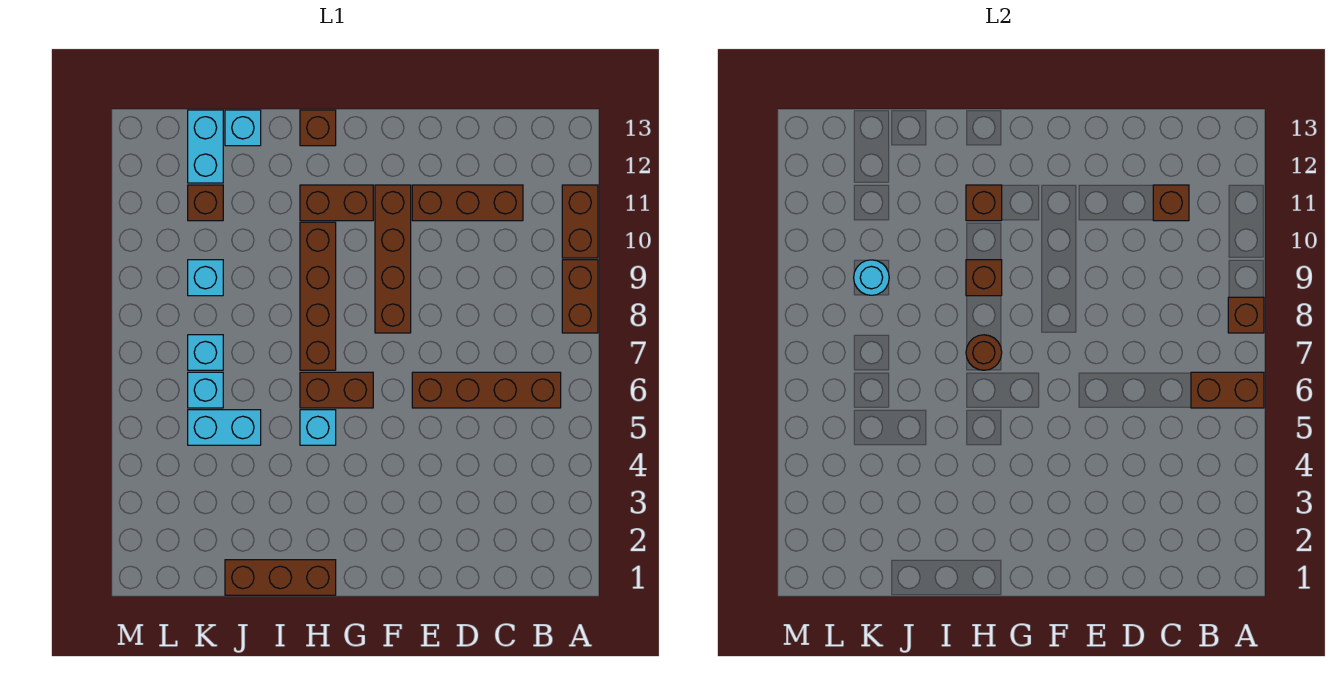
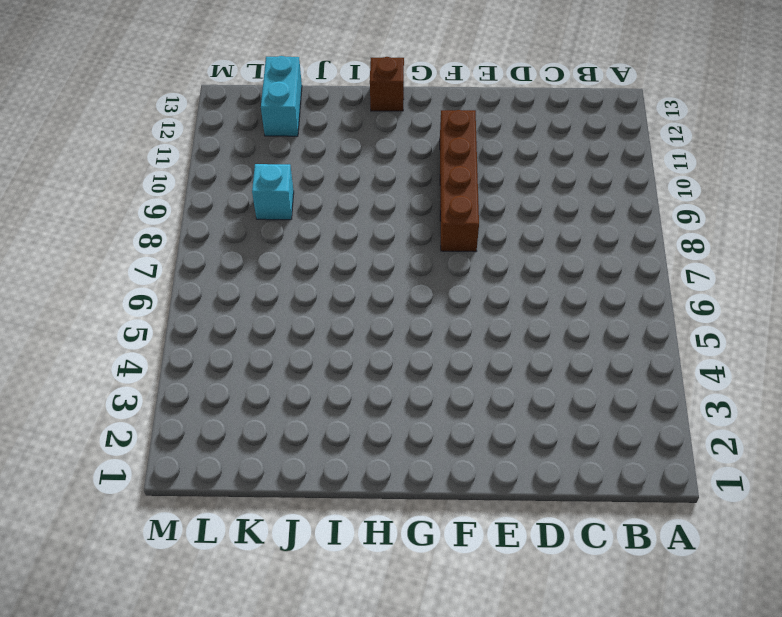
none -> brown 1x2 brick [562,260,598,333]
none -> brown 1x2 brick [562,185,598,258]
none -> brown 1x4 brick [412,372,561,408]

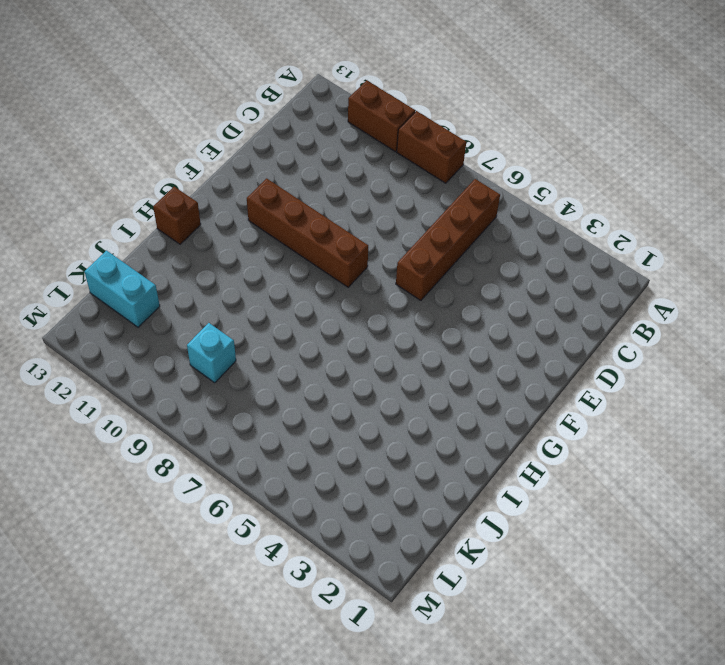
none -> brown 1x3 brick [412,185,523,221]
none -> brown 1x2 brick [300,372,373,408]
none -> brown 1x2 brick [300,185,373,221]

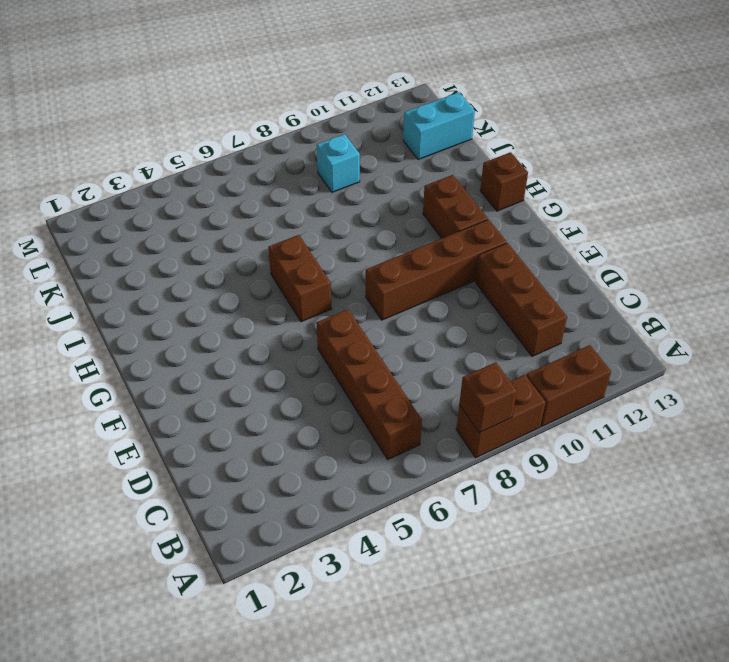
none -> brown 1x3 brick [225,560,336,595]
none -> cyan 1x1 brick [300,410,336,445]
none -> brown 1x4 brick [300,222,336,370]

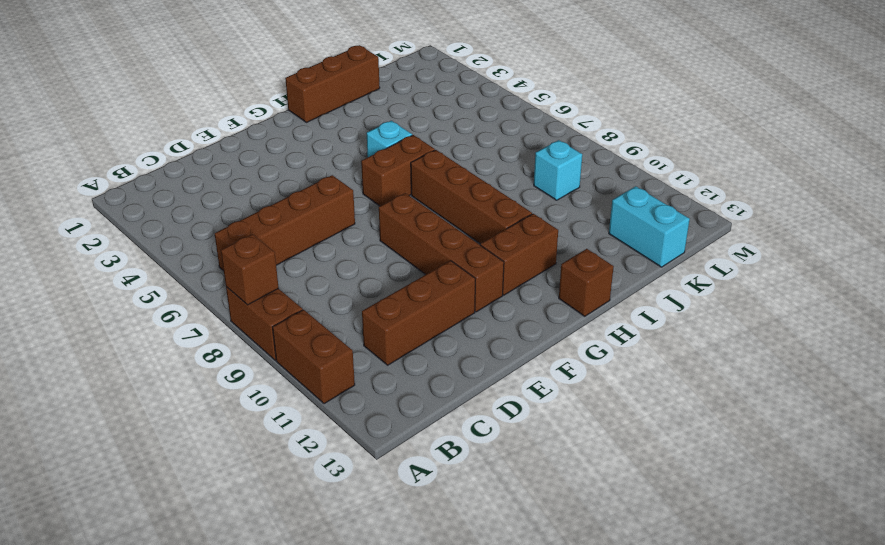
none -> cyan 1x2 brick [188,410,261,445]
none -> cyan 1x1 brick [225,110,261,146]
none -> cyan 1x1 brick [188,372,223,408]

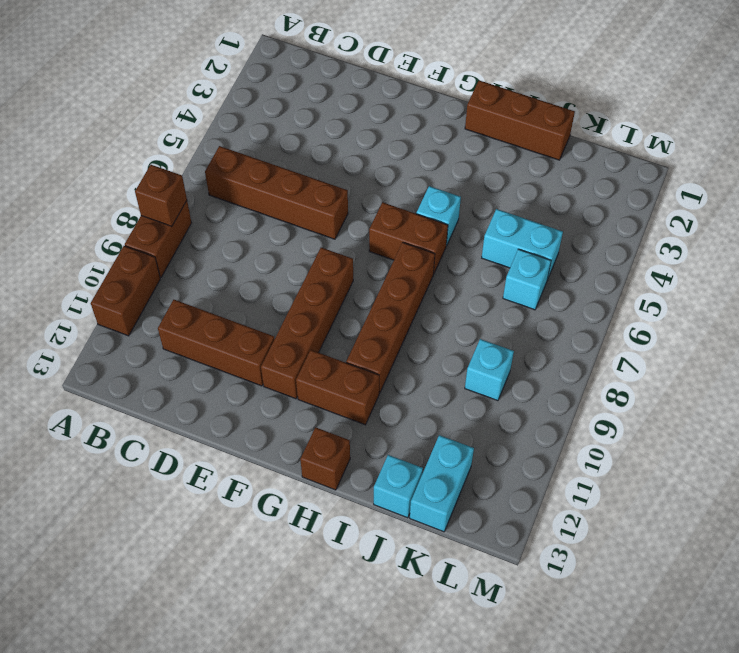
none -> cyan 1x1 brick [188,335,223,370]
none -> brown 1x1 brick [188,185,223,221]
none -> brown 1x2 brick [1191,372,1264,408]

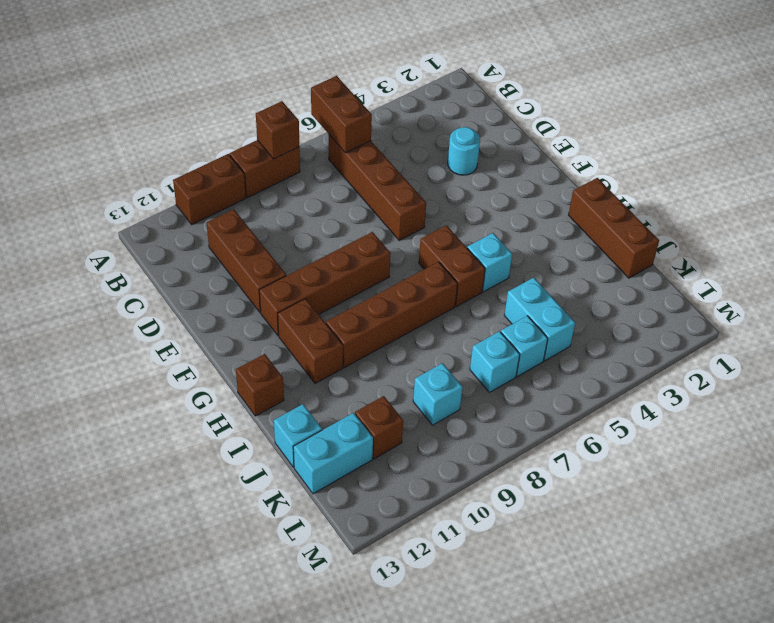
cyan 1x1 round brick [448,127,480,175] -> cyan 1x1 round brick moved to [854,260,889,295]
none -> brown 1x1 brick [1153,185,1189,221]
none -> brown 1x1 round brick [966,335,1002,370]
none -> brown 1x1 brick [966,260,1002,296]

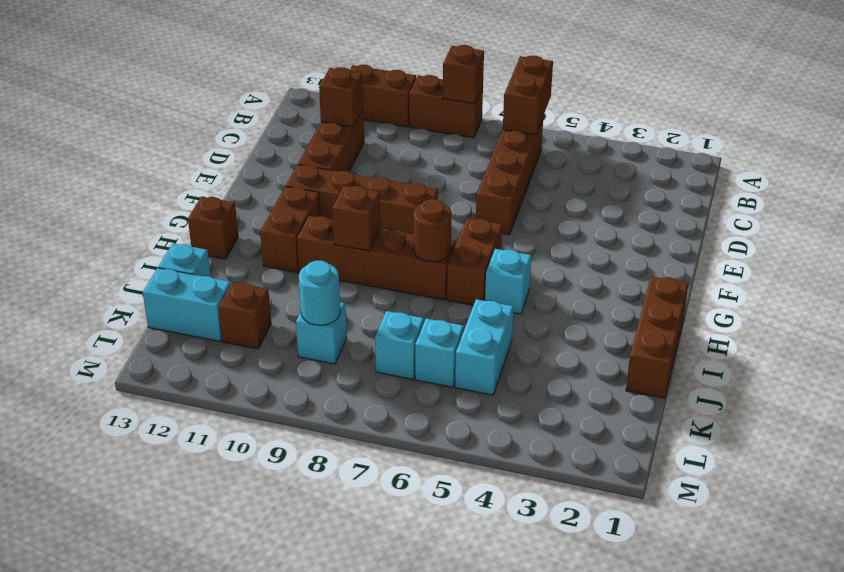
none -> brown 1x1 brick [966,185,1002,221]

